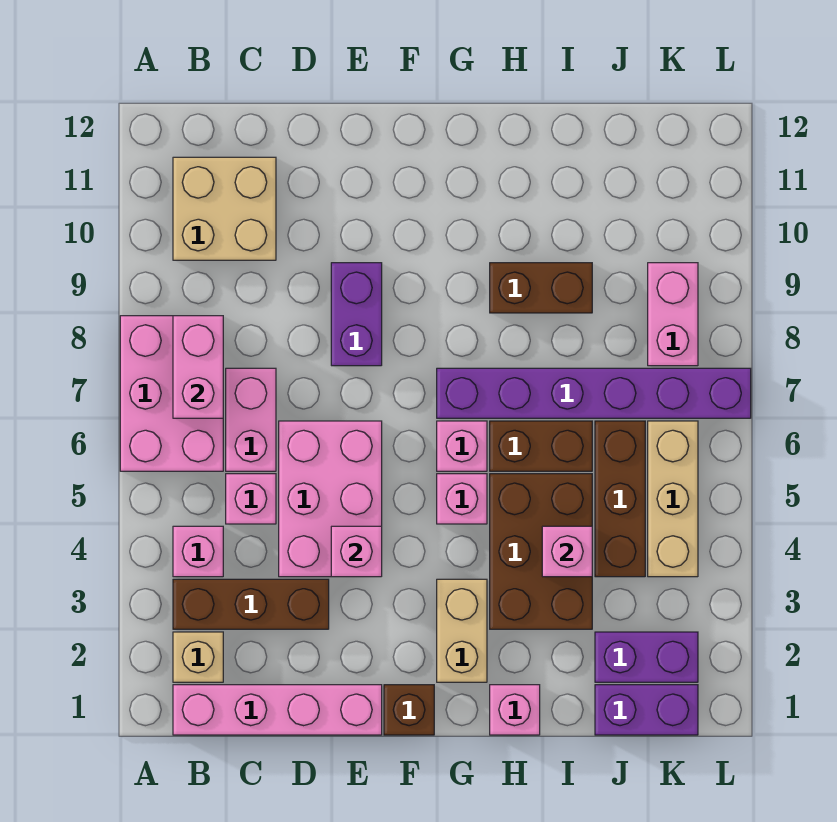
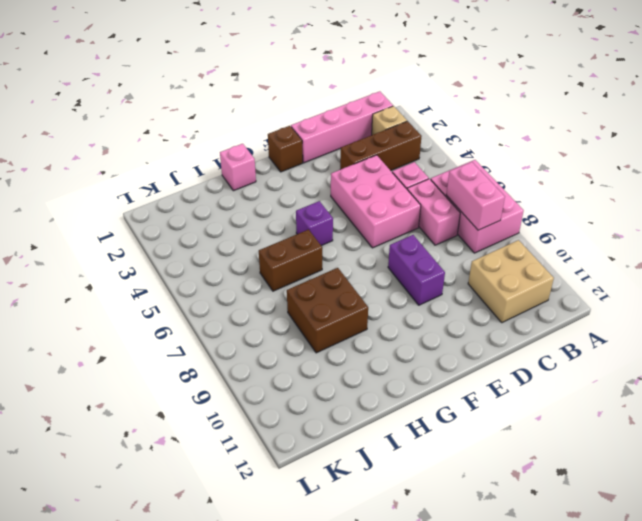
purple 1x1 brick [296,201,333,246] -> pink 1x1 brick [437,474,487,524]
brown 2x2 brick [287,268,368,353] -> brown 1x2 brick [490,263,592,313]
none -> pink 1x1 brick [173,526,223,577]
none -> tan 1x2 brick [437,579,487,682]
none -> pink 1x1 brick [437,421,487,471]

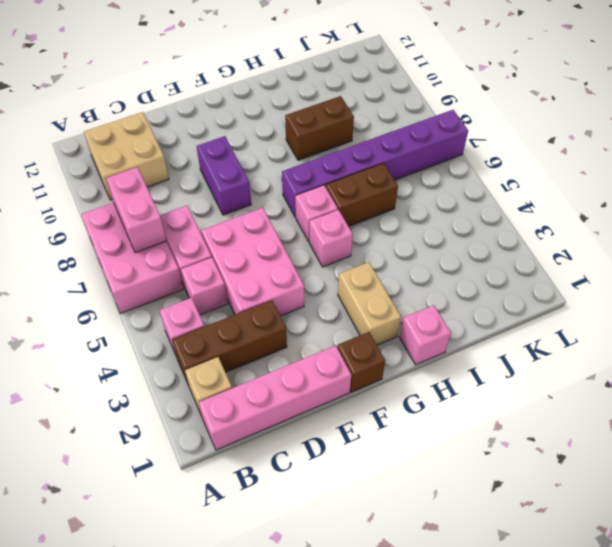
none -> brown 2x3 brick [490,474,592,629]
none -> purple 1x2 brick [595,685,698,735]
none -> purple 1x2 brick [595,632,698,682]

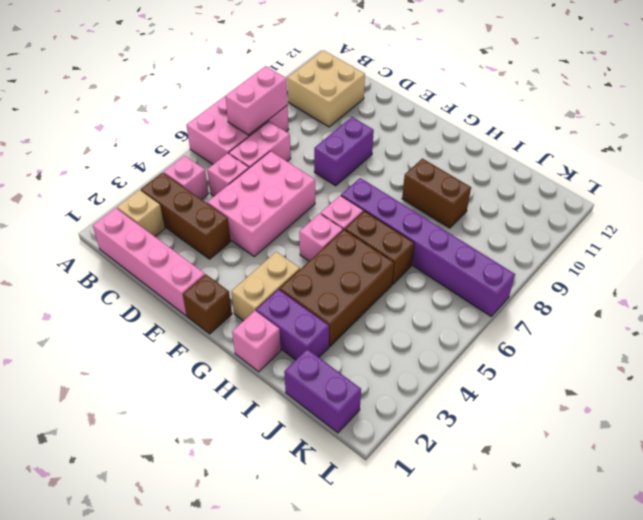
purple 1x2 brick [256,289,329,360] -> purple 1x2 brick moved to [595,632,698,682]
none -> brown 1x3 brick [595,421,645,577]
none -> tan 1x3 brick [648,421,698,577]
none -> pink 1x2 brick [648,263,698,366]

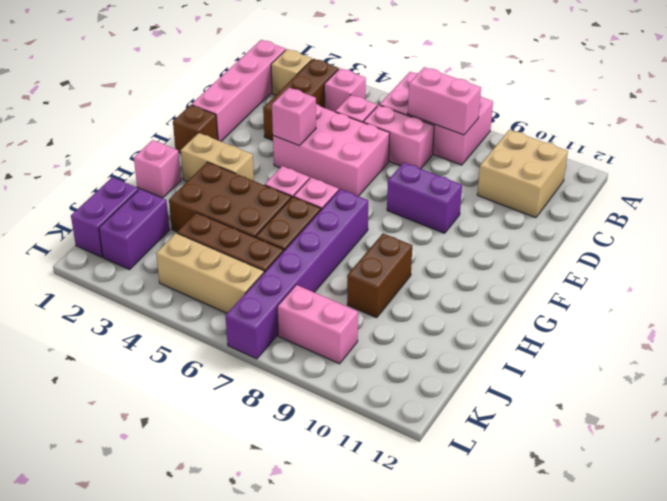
none -> pink 1x1 brick [542,526,592,577]

